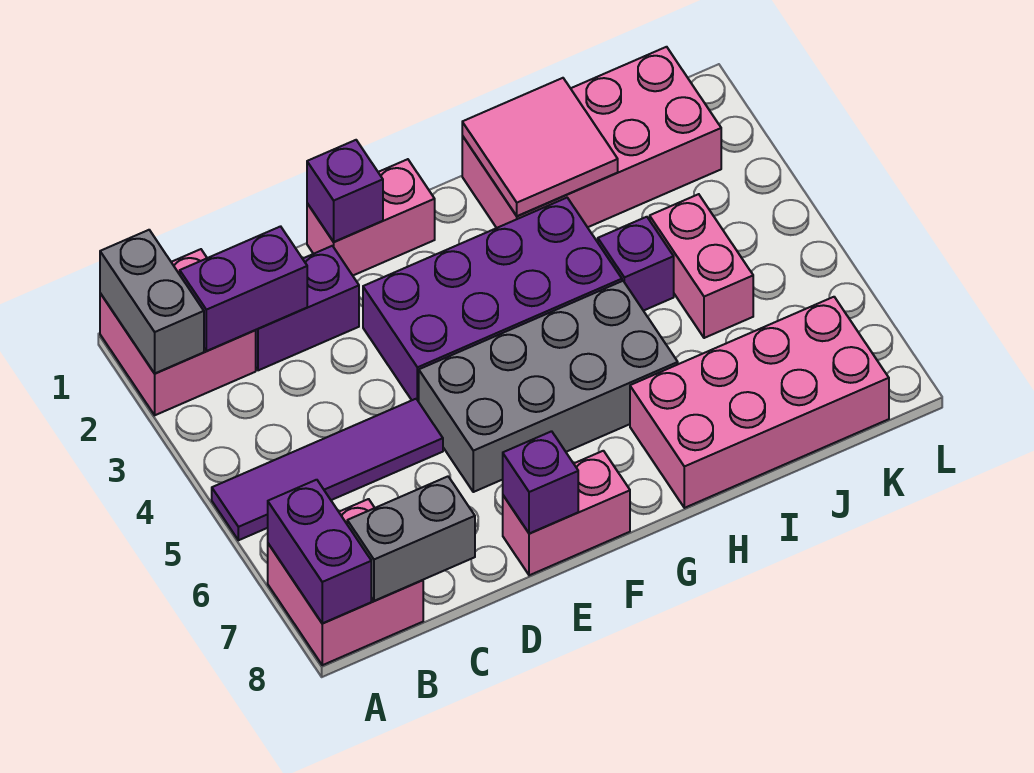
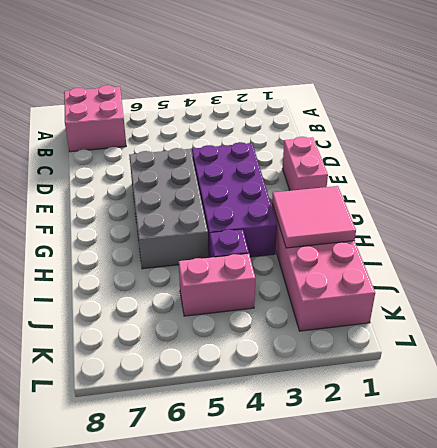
none -> pink 2x2 brick [100,249,256,415]
none -> purple 1x4 tile [212,399,443,540]
none -> purple 1x2 brick [256,246,359,370]

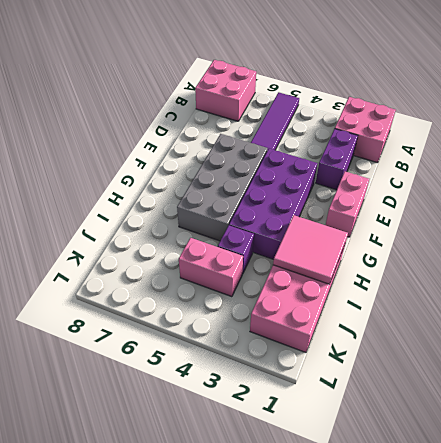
none -> pink 1x2 brick [503,451,630,575]
none -> pink 2x4 brick [630,297,889,508]
none -> grey 1x2 brick [100,230,204,373]

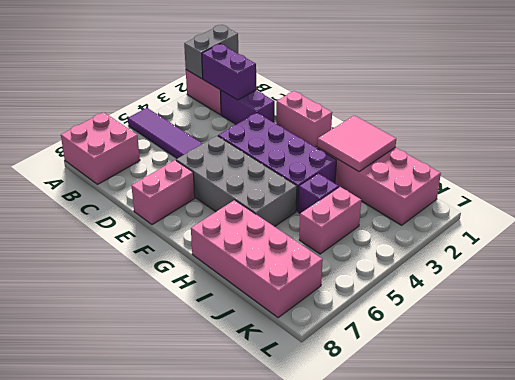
pink 1x2 brick [132,160,195,225] -> pink 1x2 brick turned to [503,451,630,575]
none -> purple 1x2 brick [268,480,371,623]
none -> grey 1x2 brick [347,477,475,601]
none -> purple 1x1 brick [307,140,383,242]

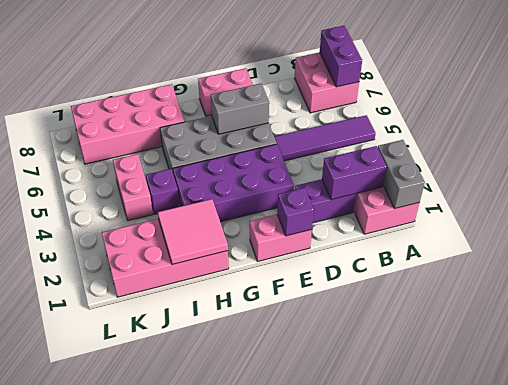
grey 1x2 brick [211,84,269,134] -> grey 1x2 brick moved to [347,477,475,601]
none -> purple 1x1 brick [503,431,578,534]

